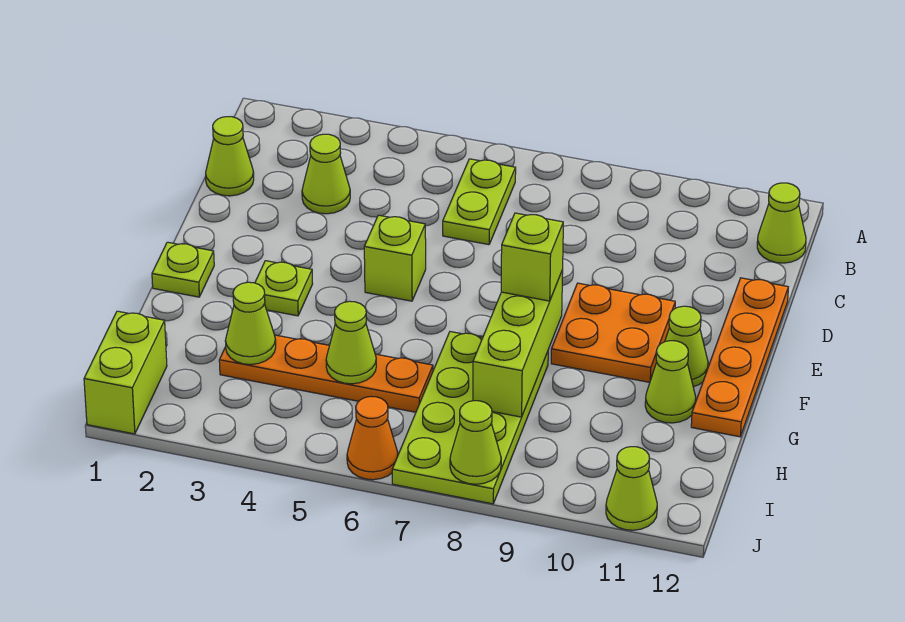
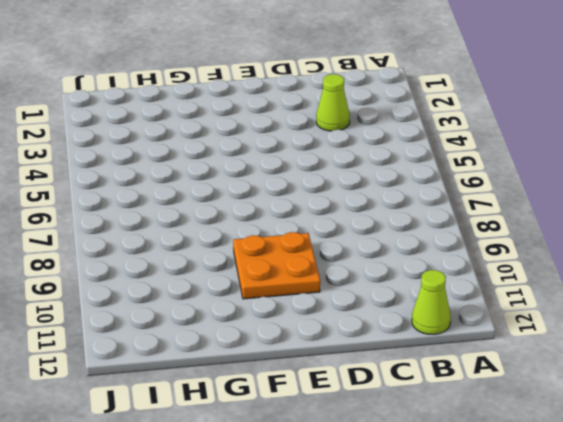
none -> lime 1x2 plate [443,159,516,245]
none -> lime 1x1 cone [206,117,254,196]
none -> orange 1x4 plate [691,278,788,437]

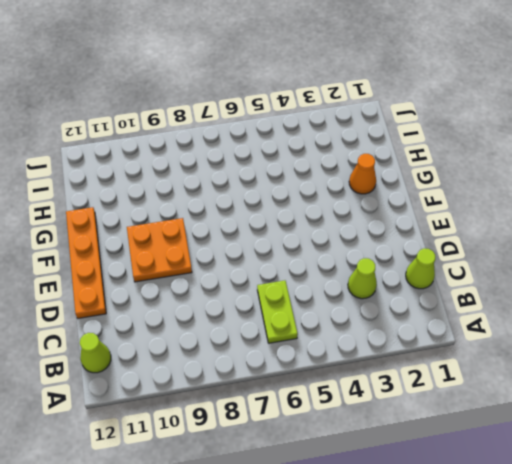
orange 1x1 cone [349,154,376,194] -> orange 1x1 cone moved to [347,397,398,480]
none -> lime 1x1 brick [364,215,426,301]
none -> lime 1x1 plate [152,242,214,297]
none -> lime 1x1 plate [255,261,313,316]

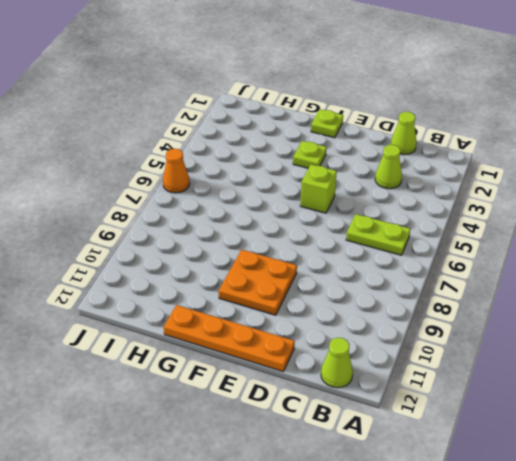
none -> lime 1x1 cone [665,306,708,387]
none -> lime 2x4 plate [392,332,548,504]
none -> lime 1x1 cone [645,341,696,423]

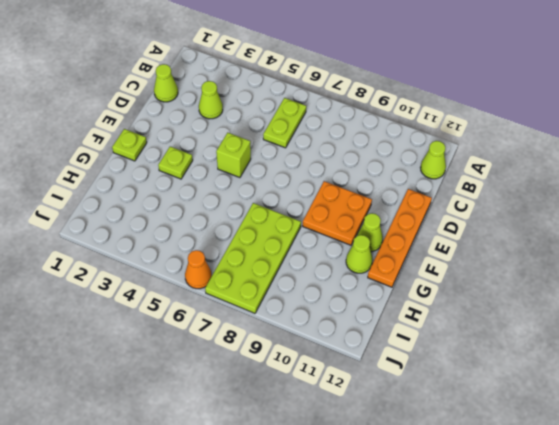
none -> orange 1x4 plate [219,335,433,412]
none -> lime 1x2 brick [84,311,167,434]
none -> lime 1x1 cone [606,447,657,530]

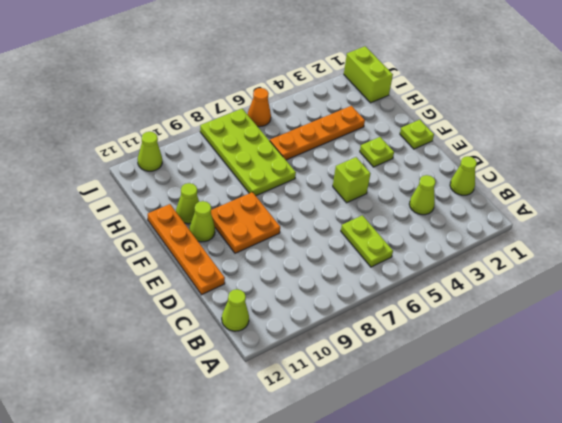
none -> lime 1x3 brick [473,270,563,417]
none -> lime 1x1 cone [225,282,276,364]
none -> lime 1x1 cone [326,301,376,384]

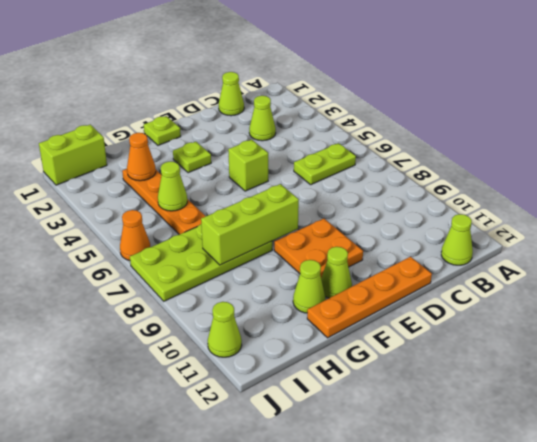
orange 1x1 cone [127,133,156,181] -> lime 1x1 cone [225,282,276,364]
none -> lime 1x1 cone [450,401,501,484]
none -> lime 1x1 brick [501,213,563,301]

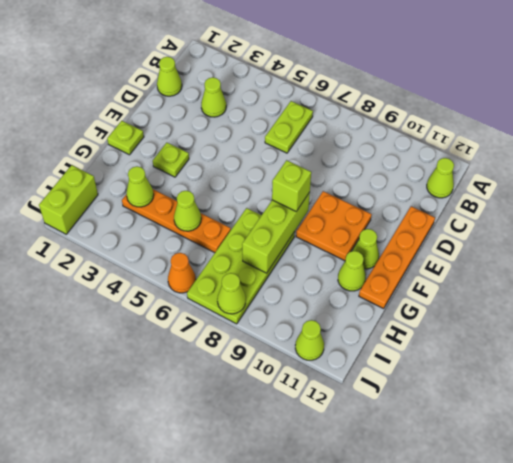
none -> lime 1x1 brick [364,215,426,301]

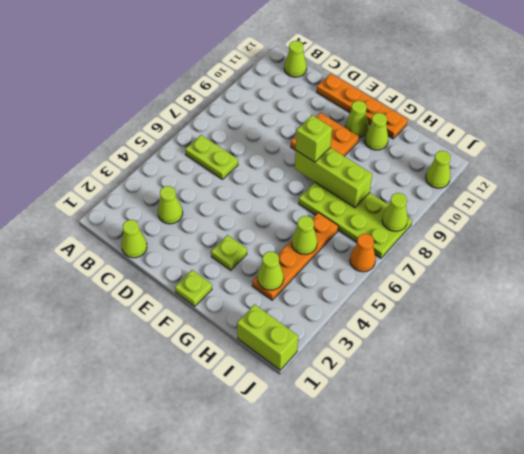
none -> lime 1x1 brick [364,215,426,301]

